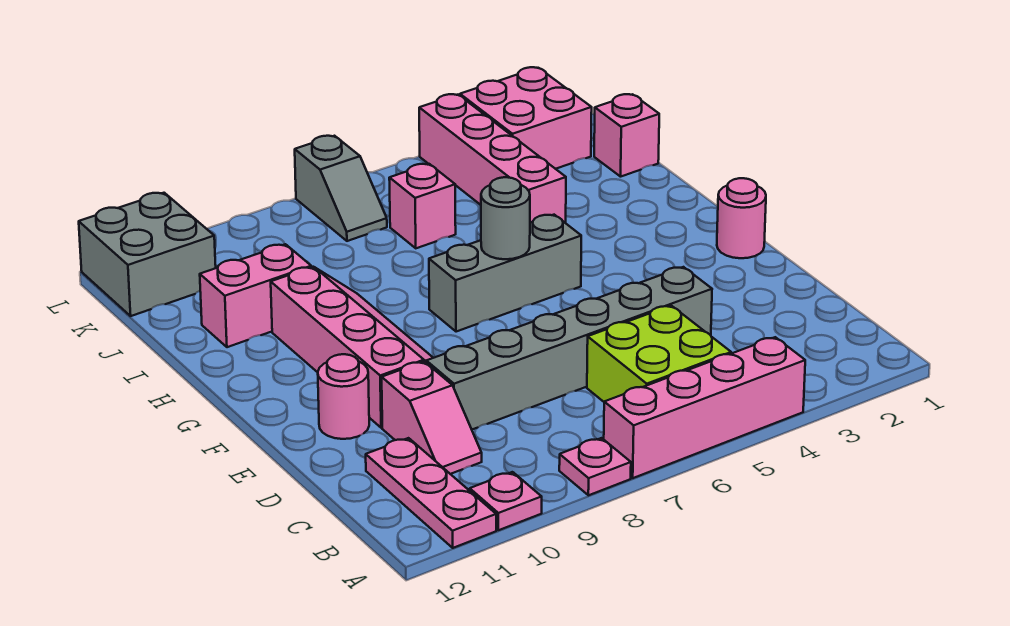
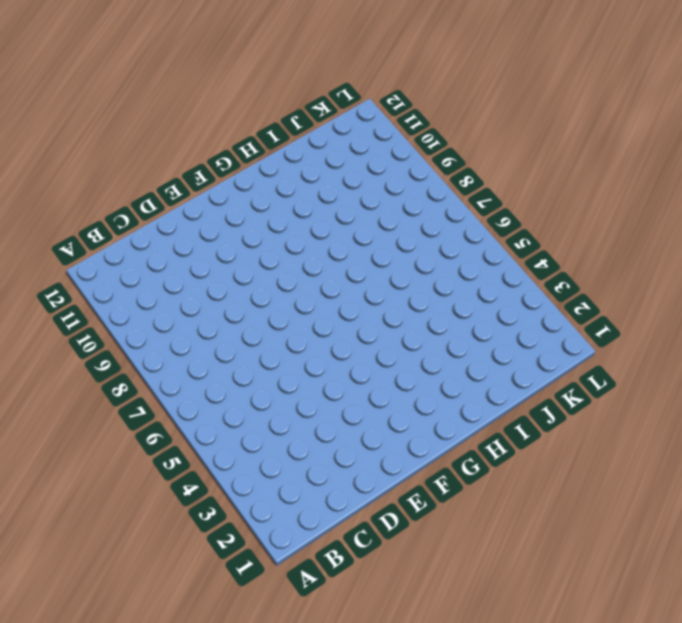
none -> pink 1x4 brick [604,337,805,478]
none -> pink 1x1 plate [559,438,631,495]
none -> pink 1x1 plate [470,472,542,530]

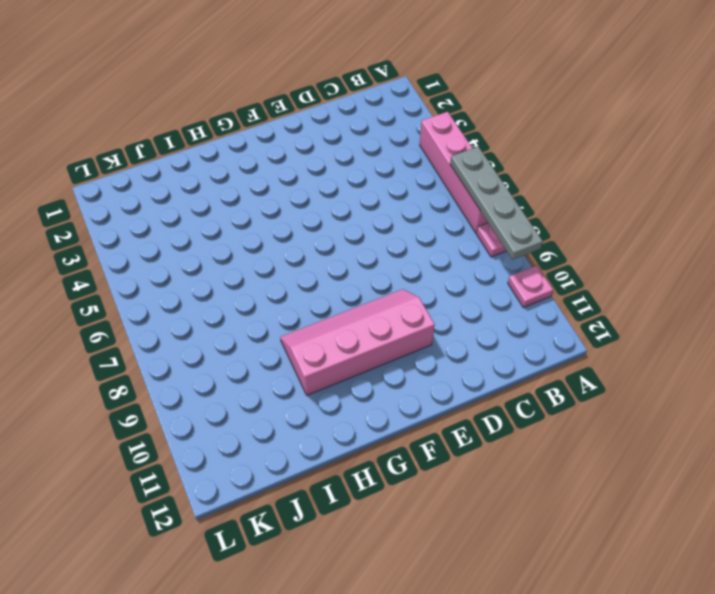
grey 1x4 plate [450,147,543,260] -> none
none -> pink 1x3 plate [366,438,496,548]
none -> lime 2x2 brick [587,306,731,402]
none -> pink 1x2 slope [382,361,482,474]

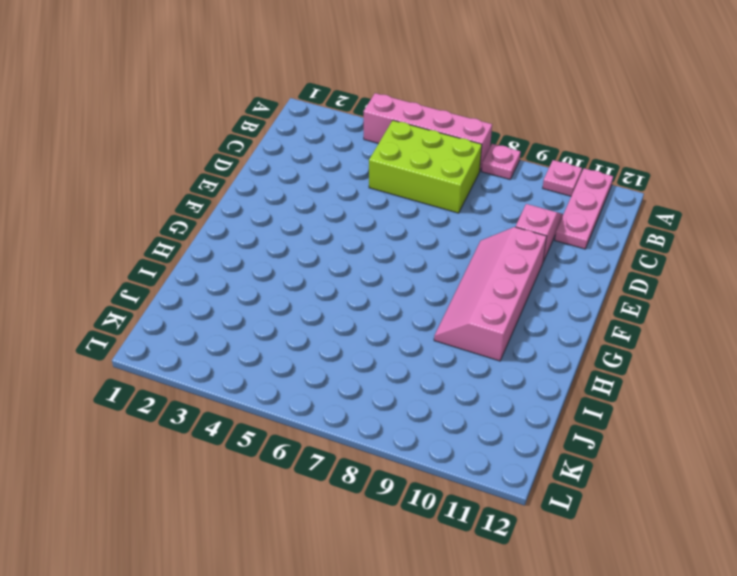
lime 2x3 brick [369,120,482,213] -> lime 2x2 brick [587,306,731,402]
none -> grey 1x6 brick [426,267,712,429]
none -> pink 1x1 round brick [318,354,369,439]
none -> pink 1x1 round brick [717,178,766,258]

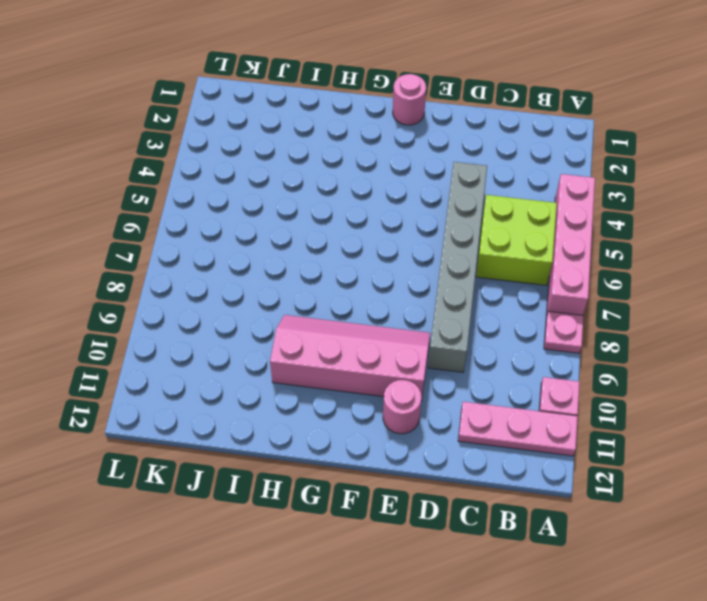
none -> pink 1x2 slope [382,361,482,474]
none -> grey 1x3 brick [429,215,581,332]
none -> pink 1x4 brick [419,94,566,223]

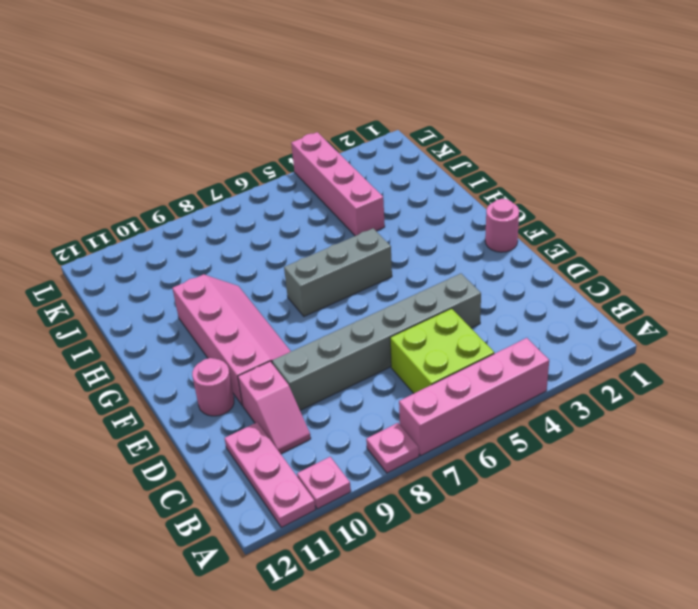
none -> pink 1x2 brick [200,244,311,347]
none -> pink 1x1 brick [594,94,659,177]
none -> pink 1x1 brick [389,164,456,248]

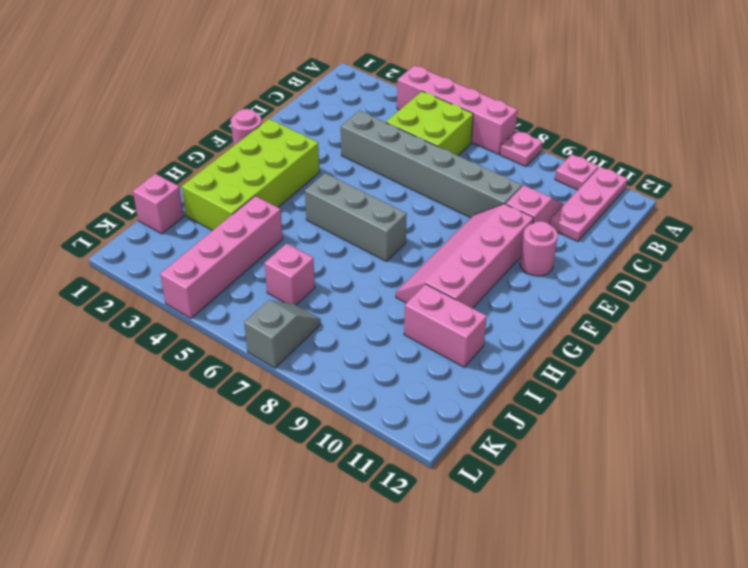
lime 2x4 brick [182,119,320,231] -> none
none -> pink 2x2 brick [460,67,592,169]
none -> grey 2x2 brick [79,193,216,316]
none -> grey 1x1 round brick [481,177,530,259]

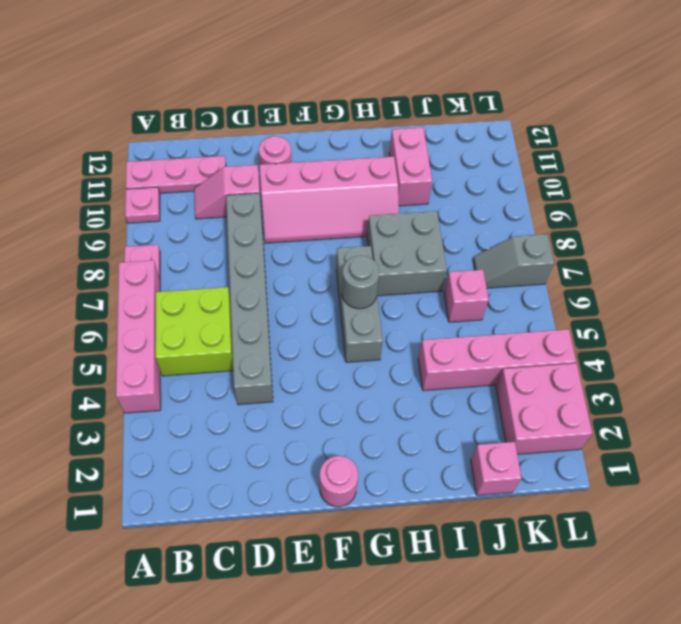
grey 2x2 brick [367,211,447,296] -> grey 2x2 brick moved to [79,193,216,316]

